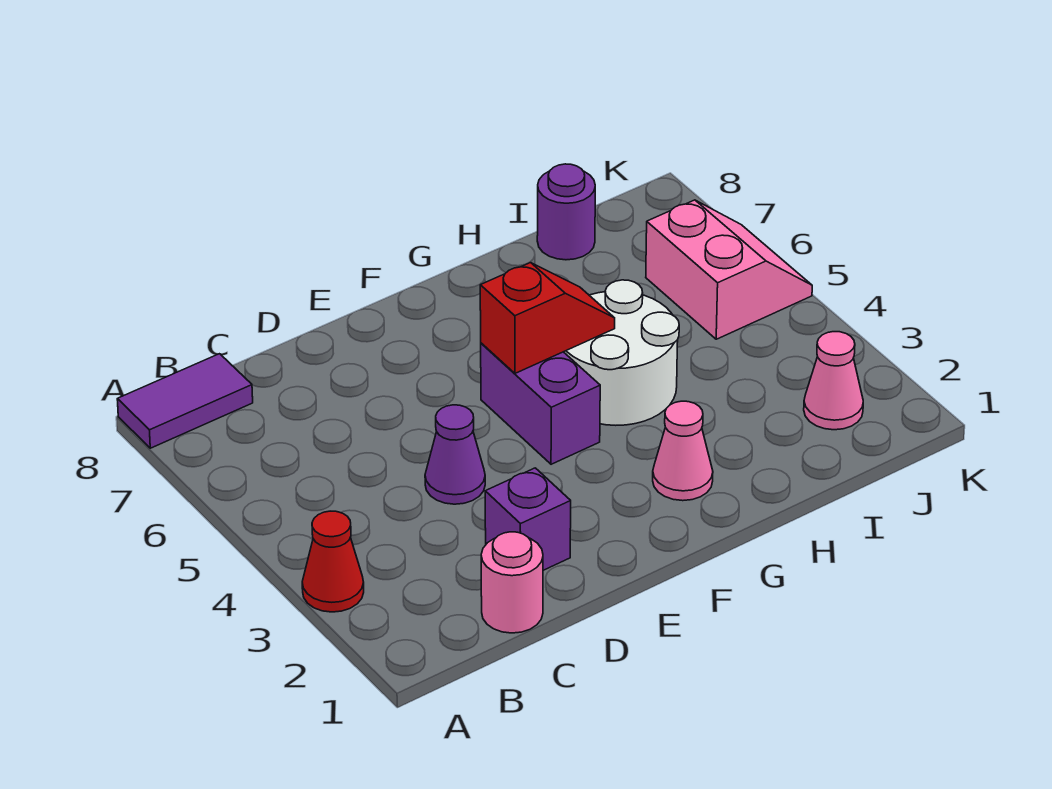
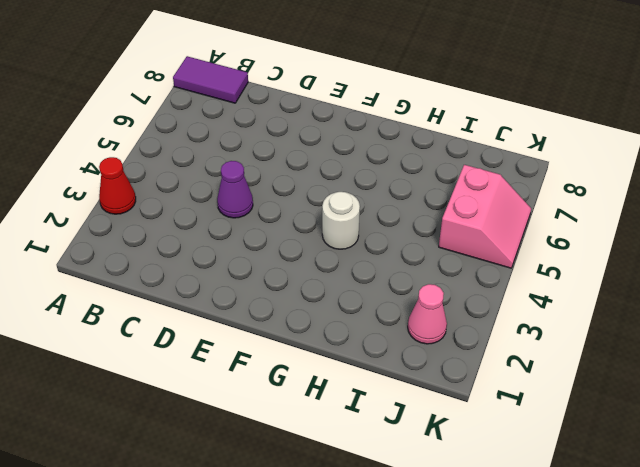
white 1x1 round brick [322,192,360,249] -> white 2x2 round brick [564,280,679,425]
none -> pink 1x1 round brick [481,532,543,633]
none -> purple 1x1 brick [485,468,571,570]
none -> purple 1x2 brick [481,343,600,464]

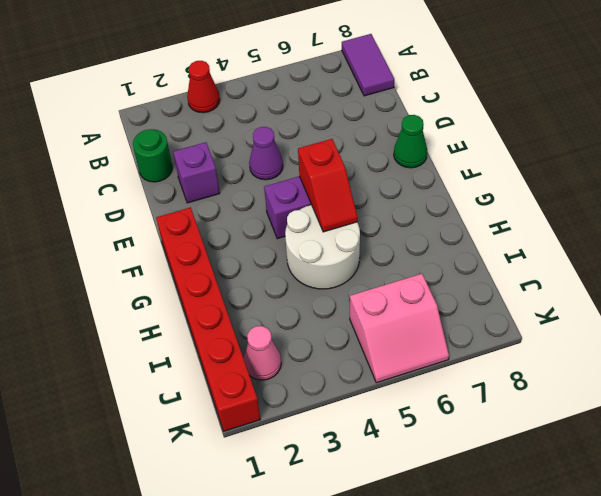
green 1x1 round brick [133,129,172,182] -> pink 1x1 round brick [481,532,543,633]
green 1x1 cone [394,115,427,168] -> none
red 1x6 brick [156,207,260,431] -> none
none -> pink 1x1 cone [653,401,713,501]
none -> purple 1x1 round brick [537,164,595,260]

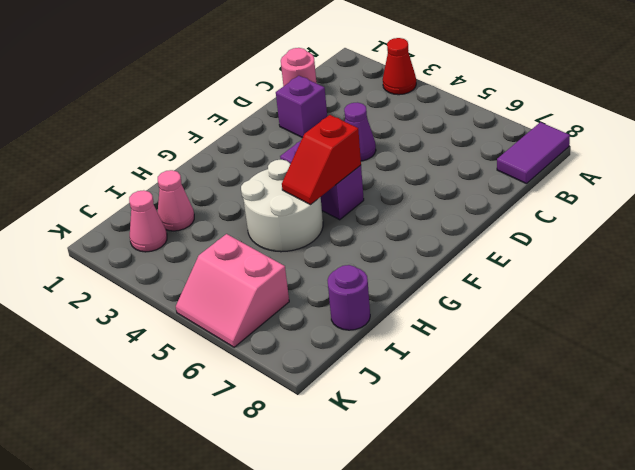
pink 1x1 cone [158,170,194,231] -> pink 1x1 cone moved to [653,401,713,501]

